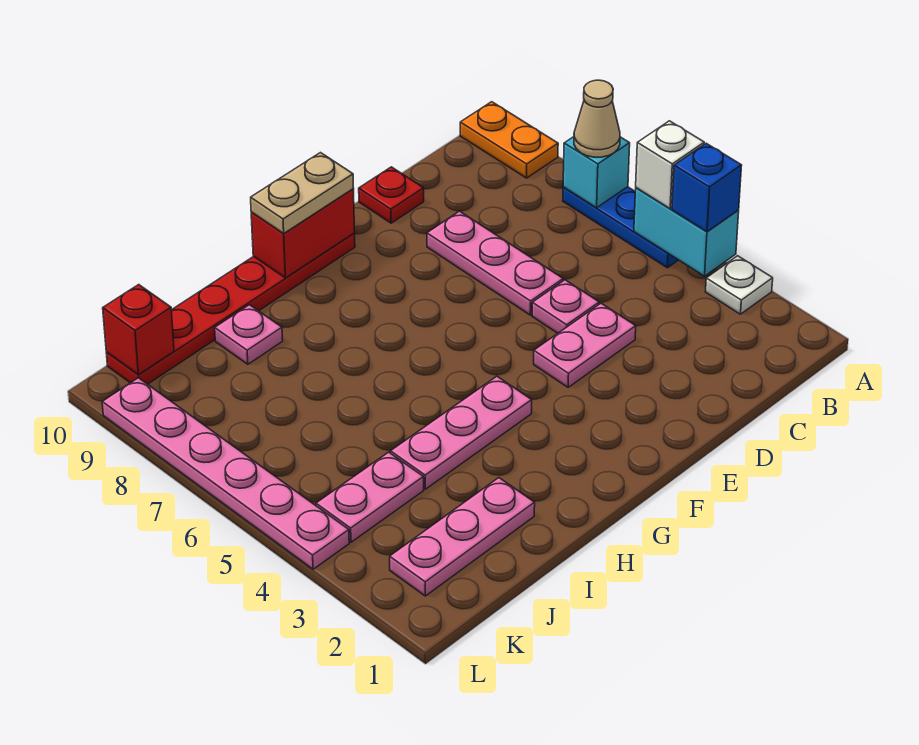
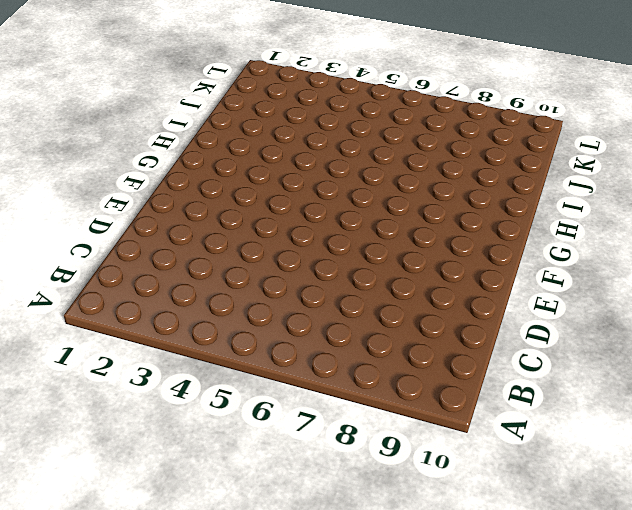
none -> white 1x1 plate [706,256,773,314]
none -> blue 1x3 plate [563,187,678,268]
none -> orange 1x2 plate [460,102,558,178]

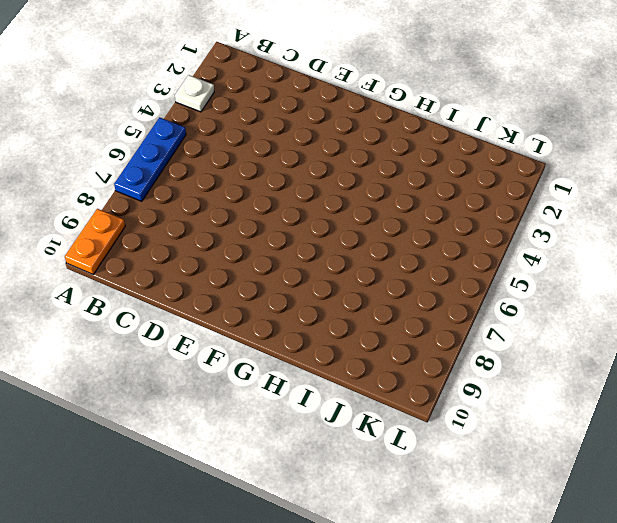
none -> pink 1x2 plate [534,303,636,387]
none -> pink 1x1 plate [532,280,599,333]
none -> pink 1x3 plate [427,211,563,315]

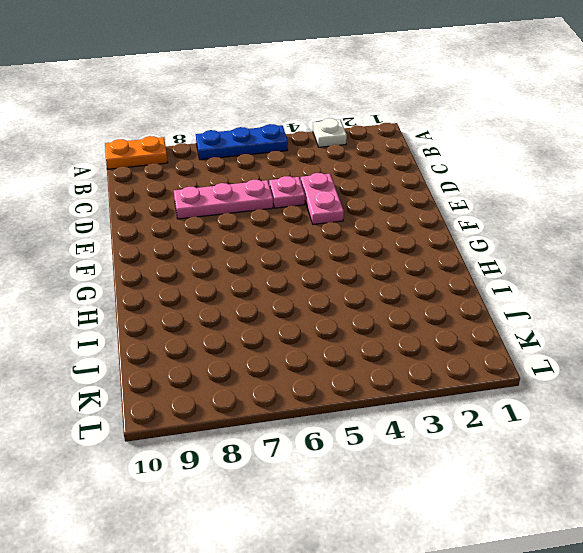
none -> red 1x1 plate [359,167,424,223]
none -> red 1x6 plate [106,233,355,384]
none -> pink 1x3 plate [390,376,532,489]

